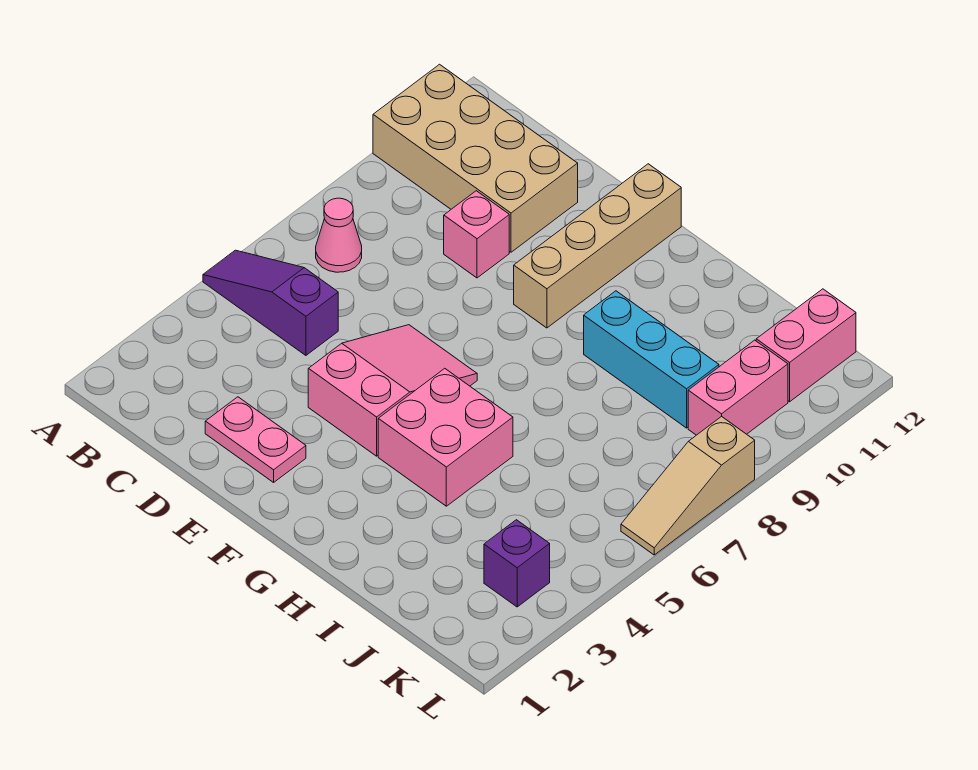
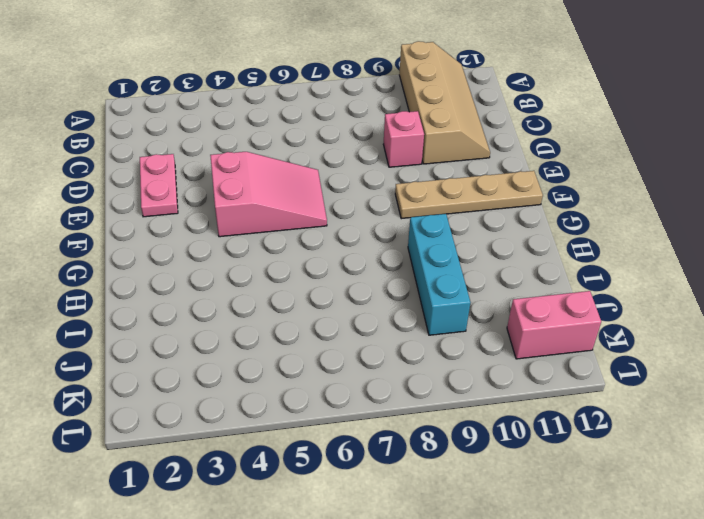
tan 2x4 slope [399,41,490,164] -> tan 2x4 brick [373,64,578,252]
tan 1x4 plate [395,171,543,219] -> tan 1x4 brick [514,164,681,328]
none -> purple 1x3 slope [203,250,338,355]
none -> pink 1x1 cone [316,198,362,272]
none -> pink 2x2 brick [378,368,513,506]

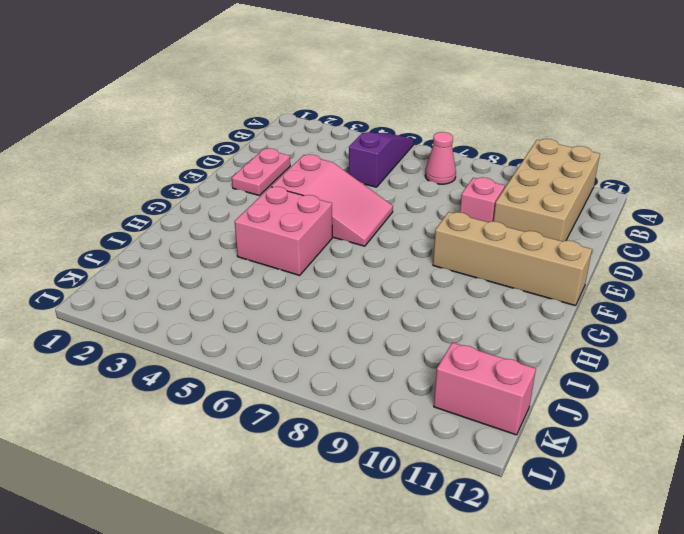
none -> cyan 1x3 brick [584,291,719,428]
none -> purple 1x1 brick [484,520,550,607]
none -> pink 1x2 brick [688,340,788,435]

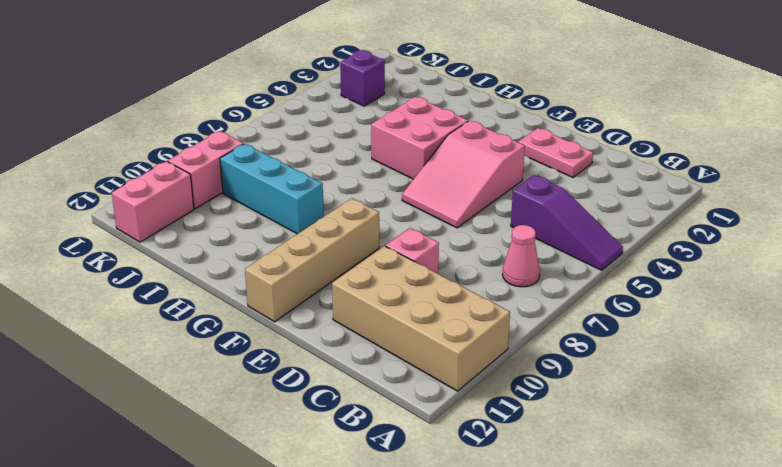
none -> tan 1x3 slope [621,416,755,555]

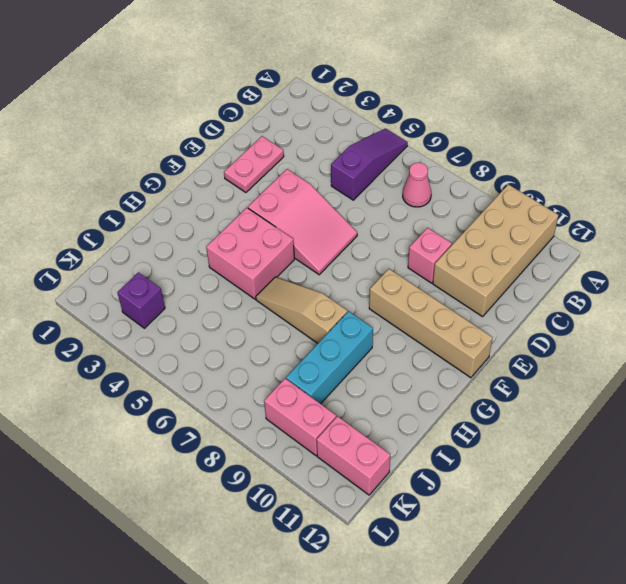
tan 1x3 slope [256,277,347,343] -> tan 1x3 slope moved to [621,416,755,555]

